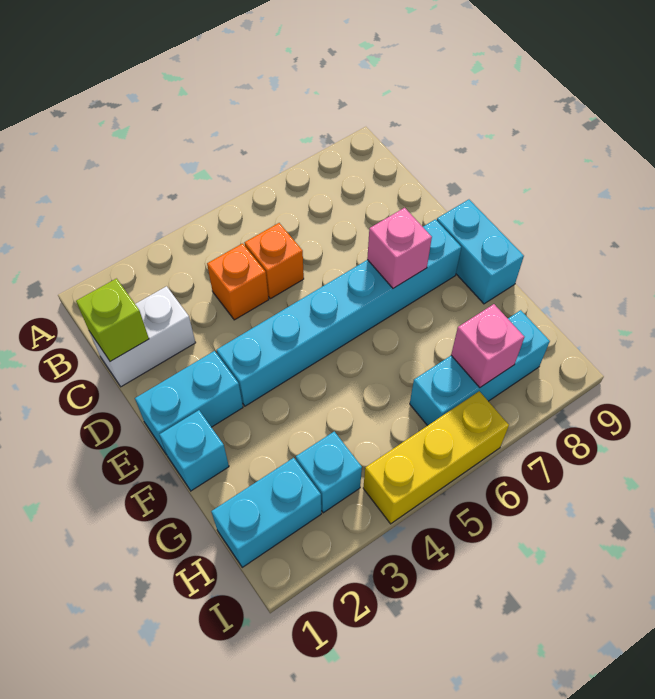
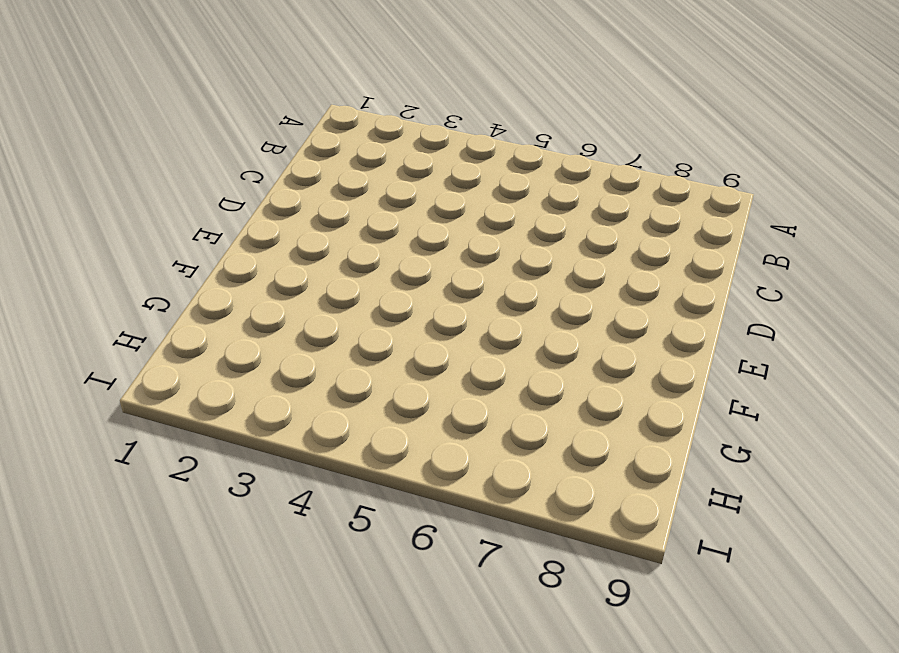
none -> white 1x2 brick [90,286,196,387]
none -> orange 1x1 brick [207,244,269,320]
none -> orange 1x1 brick [245,223,304,299]

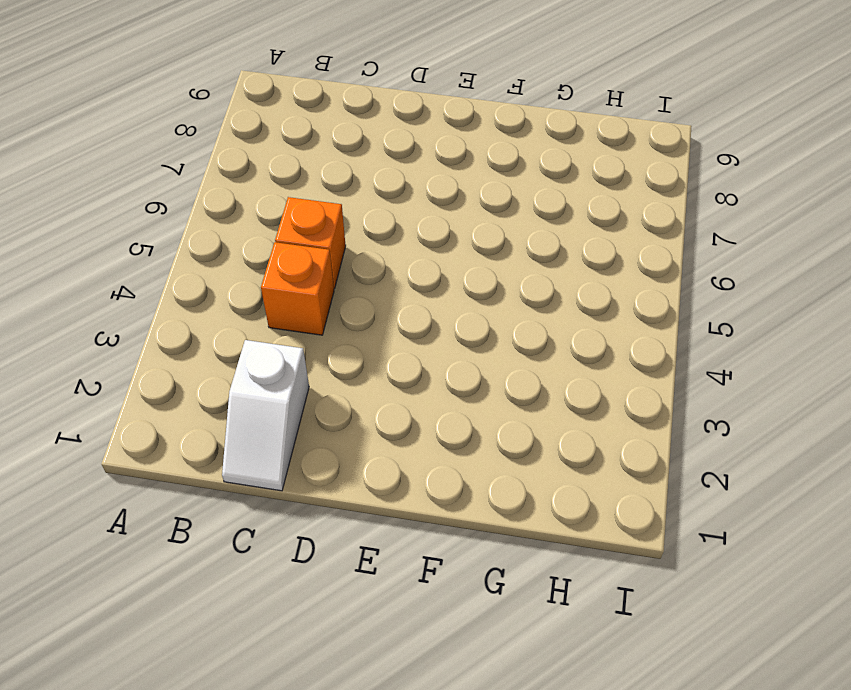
white 1x2 slope [222,340,309,491] -> white 1x2 brick [90,286,196,387]
none -> cyan 1x2 brick [135,351,243,455]
none -> cyan 1x6 brick [217,219,461,406]
none -> cyan 1x2 brick [437,200,524,304]

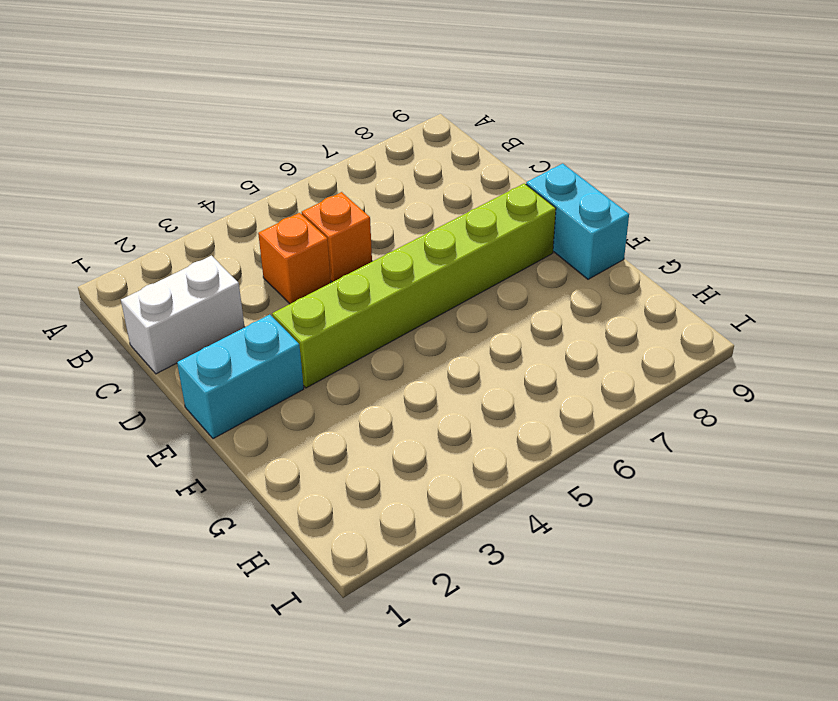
lime 1x6 brick [272,183,556,388] -> cyan 1x6 brick [217,219,461,406]
none -> cyan 1x1 brick [159,410,229,491]
none -> cyan 1x2 brick [211,458,321,567]
none -> cyan 1x1 brick [296,432,362,513]

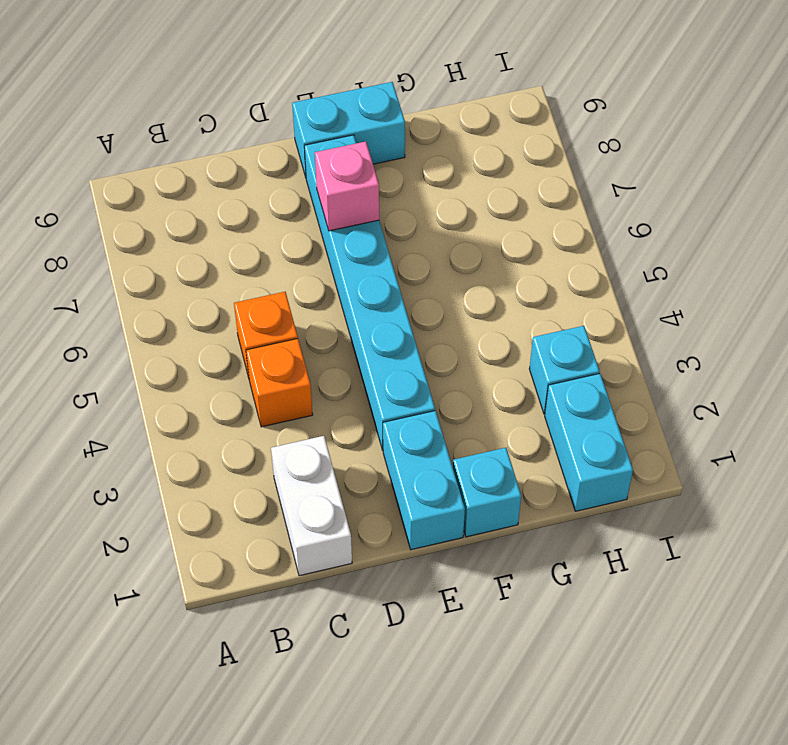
none -> cyan 1x3 brick [410,310,550,426]
none -> yellow 1x3 brick [363,391,509,524]
none -> lime 1x1 brick [76,279,149,362]

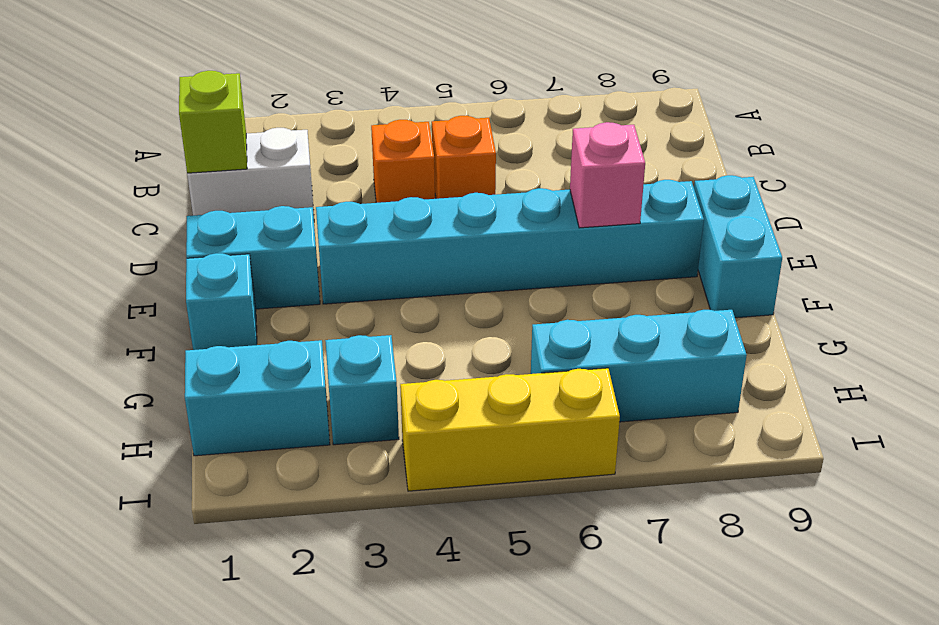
none -> pink 1x1 brick [451,304,524,388]

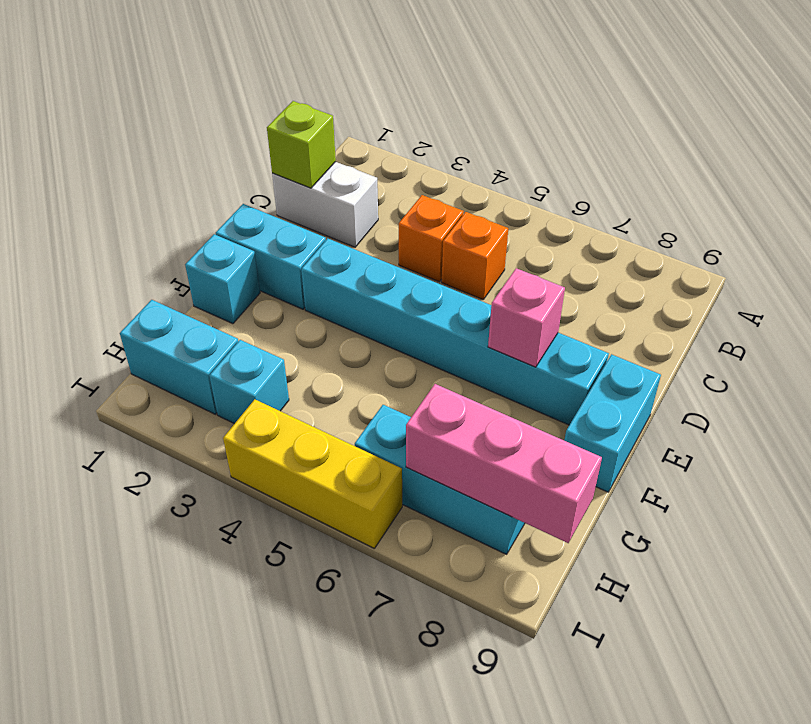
pink 1x3 brick [406,384,602,543] -> pink 1x1 brick [451,304,524,388]

